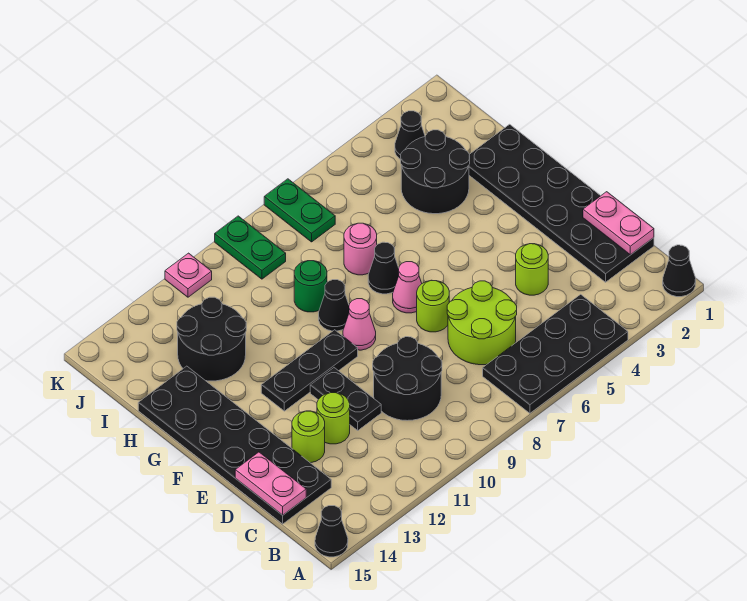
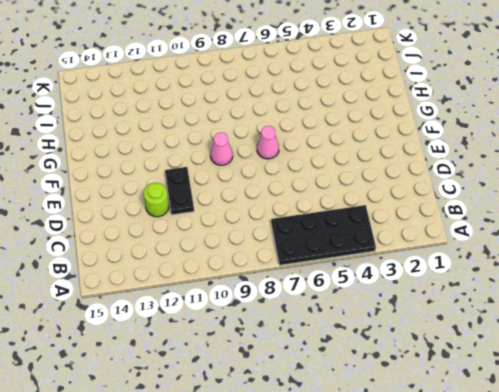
none -> black 1x1 cone [663,245,696,297]
none -> black 1x1 cone [315,506,348,557]
none -> black 2x6 plate [469,124,654,282]

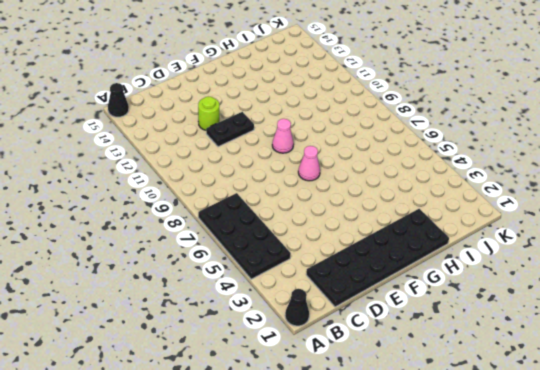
none -> lime 2x2 round brick [447,281,517,365]
none -> black 2x2 round brick [373,337,442,421]
none -> black 2x6 plate [138,366,331,524]

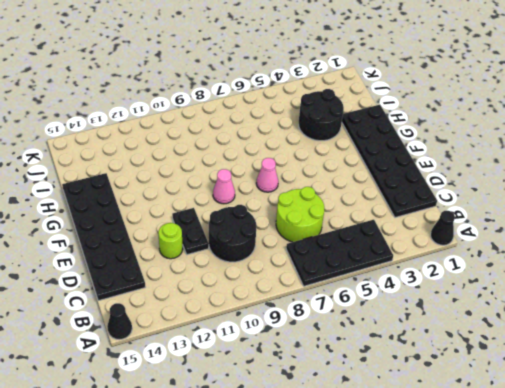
none -> lime 1x1 round brick [516,244,548,295]
none -> lime 1x1 round brick [292,411,325,463]
none -> lime 1x1 round brick [417,280,449,332]

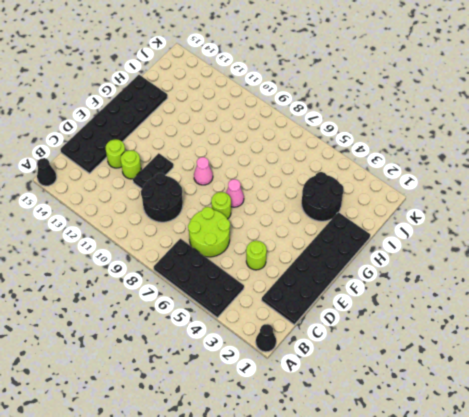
none -> black 1x3 plate [261,330,358,411]
none -> black 1x1 cone [368,242,399,294]
none -> black 1x1 cone [319,280,349,331]

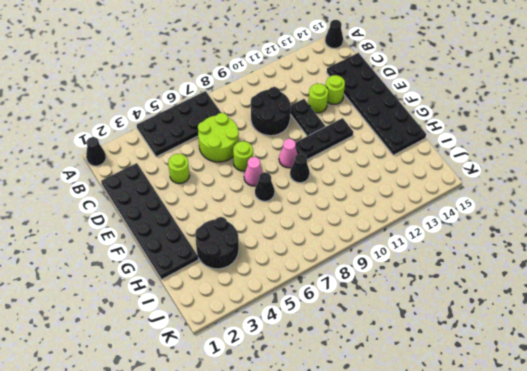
none -> pink 1x1 round brick [344,223,377,275]
none -> green 1x1 round brick [294,261,327,312]
none -> black 2x2 round brick [177,297,246,381]

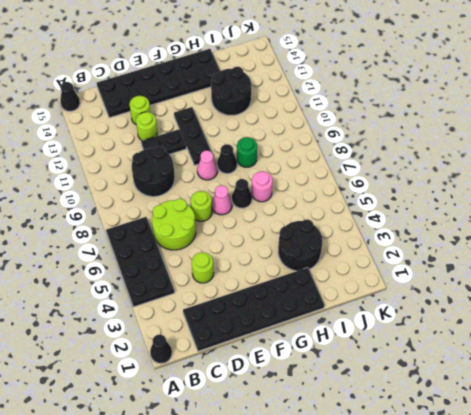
none -> black 1x1 cone [395,111,425,159]
none -> green 1x2 plate [264,179,335,242]
none -> green 1x2 plate [215,216,286,279]

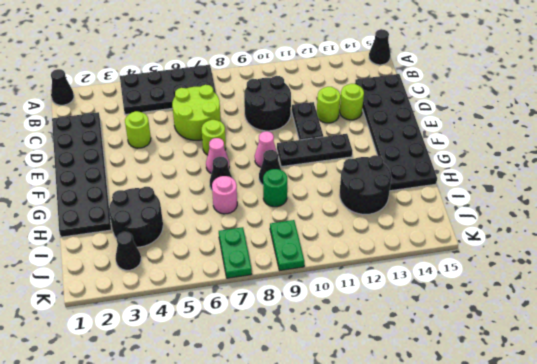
none -> pink 1x1 plate [165,253,212,297]
none -> pink 1x2 plate [583,192,654,255]
none -> pink 1x2 plate [235,452,306,515]

